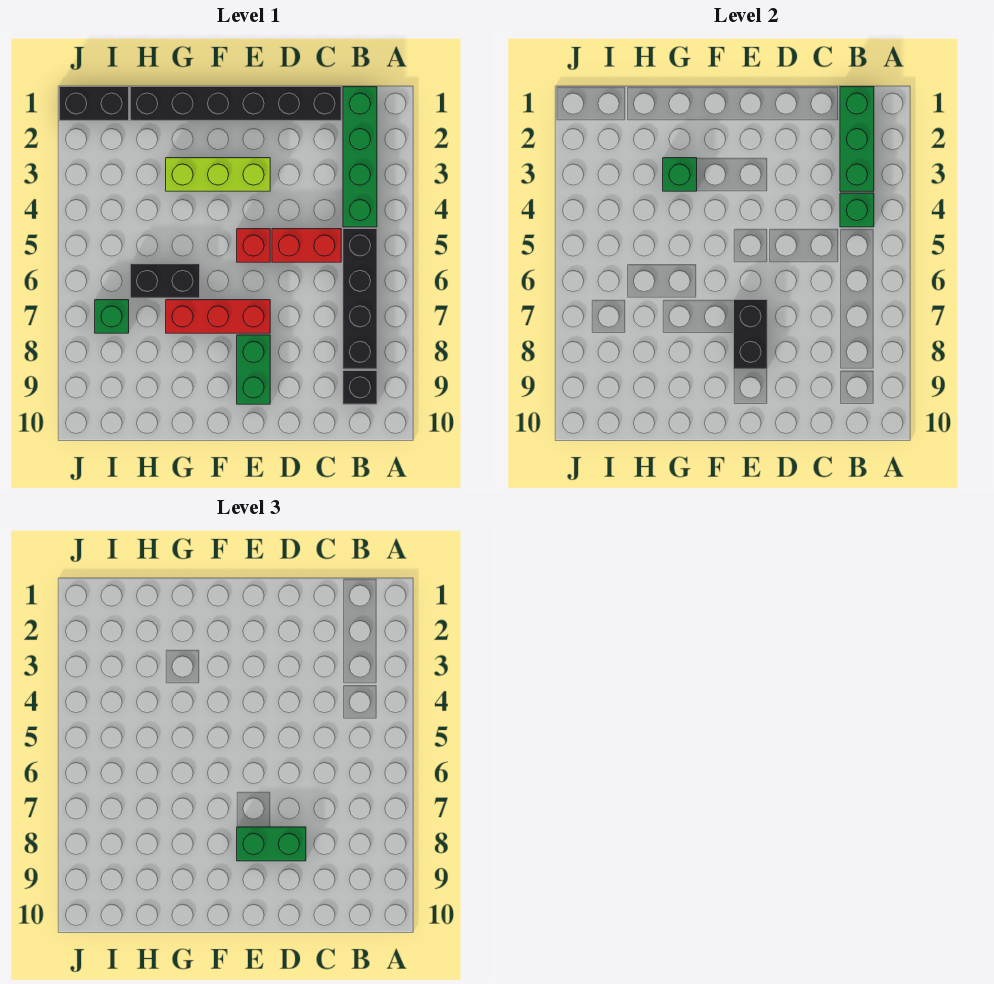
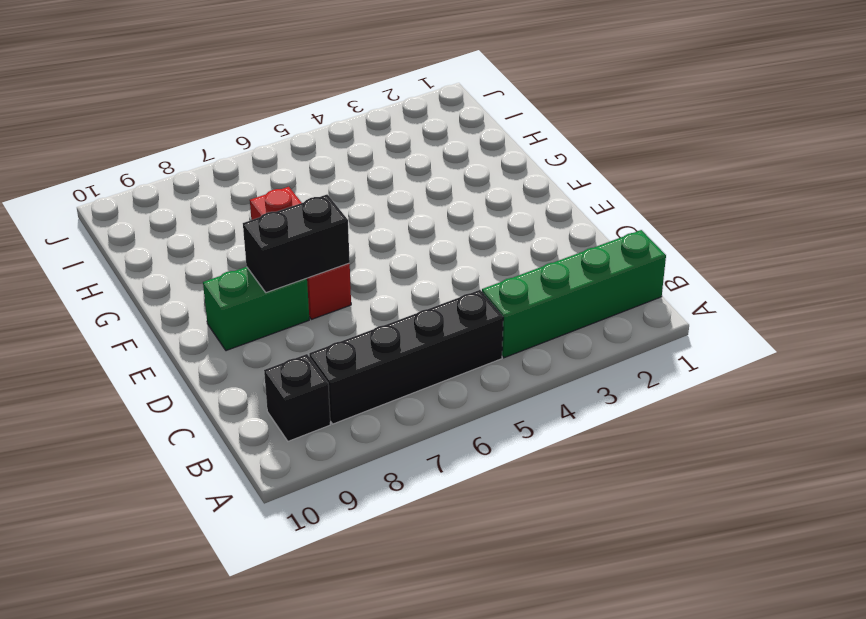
none -> black 1x6 brick [130,87,341,121]
none -> red 1x2 brick [272,229,341,262]
none -> lime 1x3 brick [166,158,270,191]

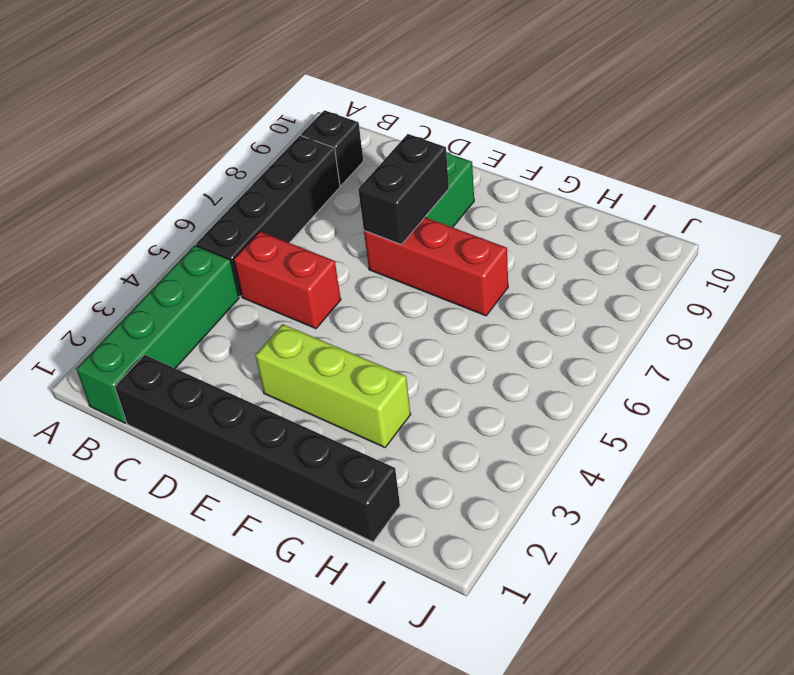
none -> red 1x1 brick [237,229,270,262]
none -> black 1x2 brick [130,264,200,298]
none -> black 1x2 brick [59,87,129,121]

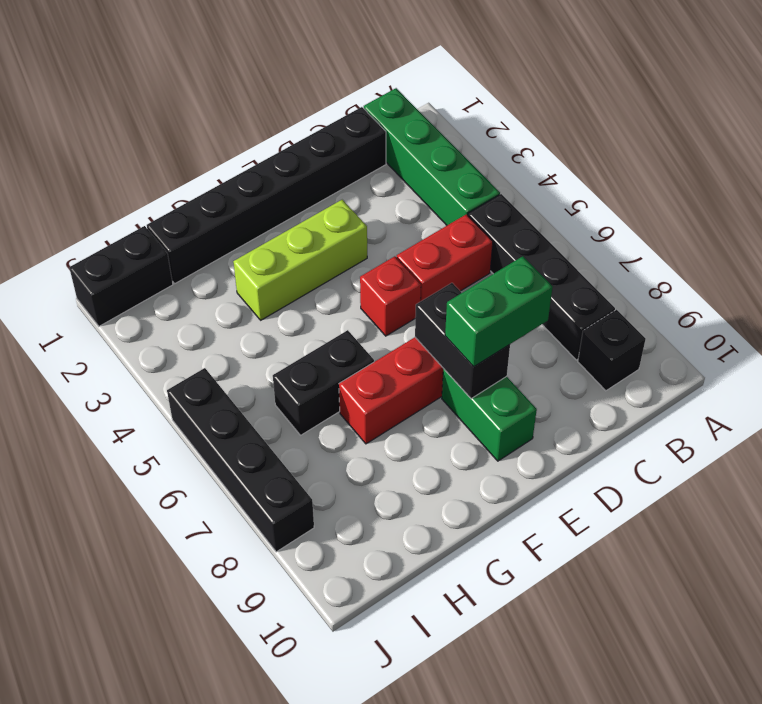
black 1x4 brick [167,368,314,552] -> none
none -> green 1x1 brick [95,300,129,333]
none -> green 1x3 brick [840,87,874,191]
none -> green 1x1 brick [840,193,874,227]

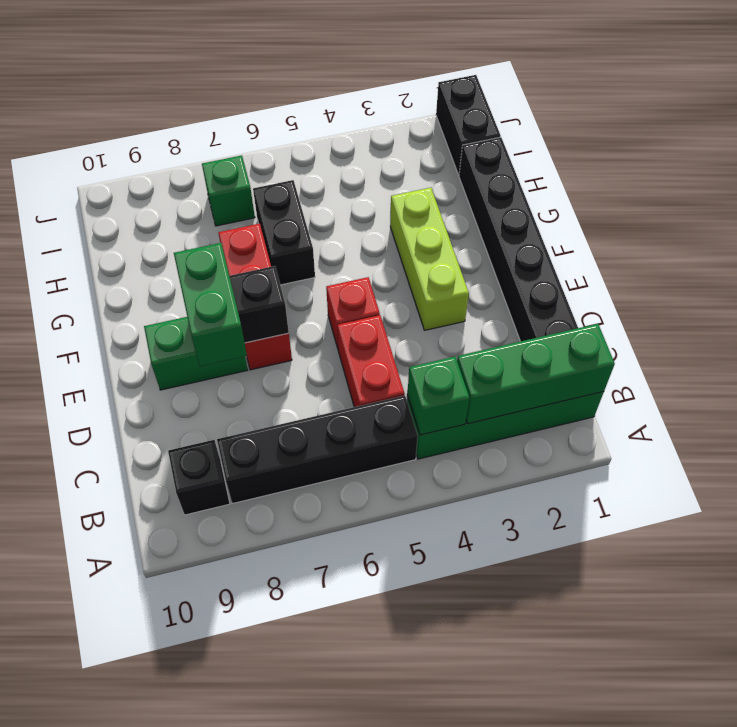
none -> green 1x1 brick [663,158,697,191]

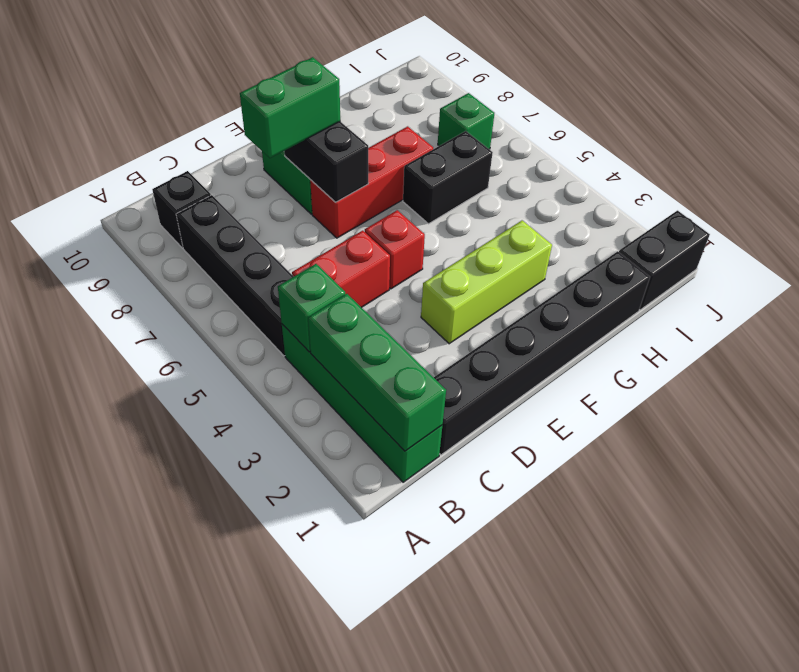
none -> green 1x1 brick [663,158,697,191]

